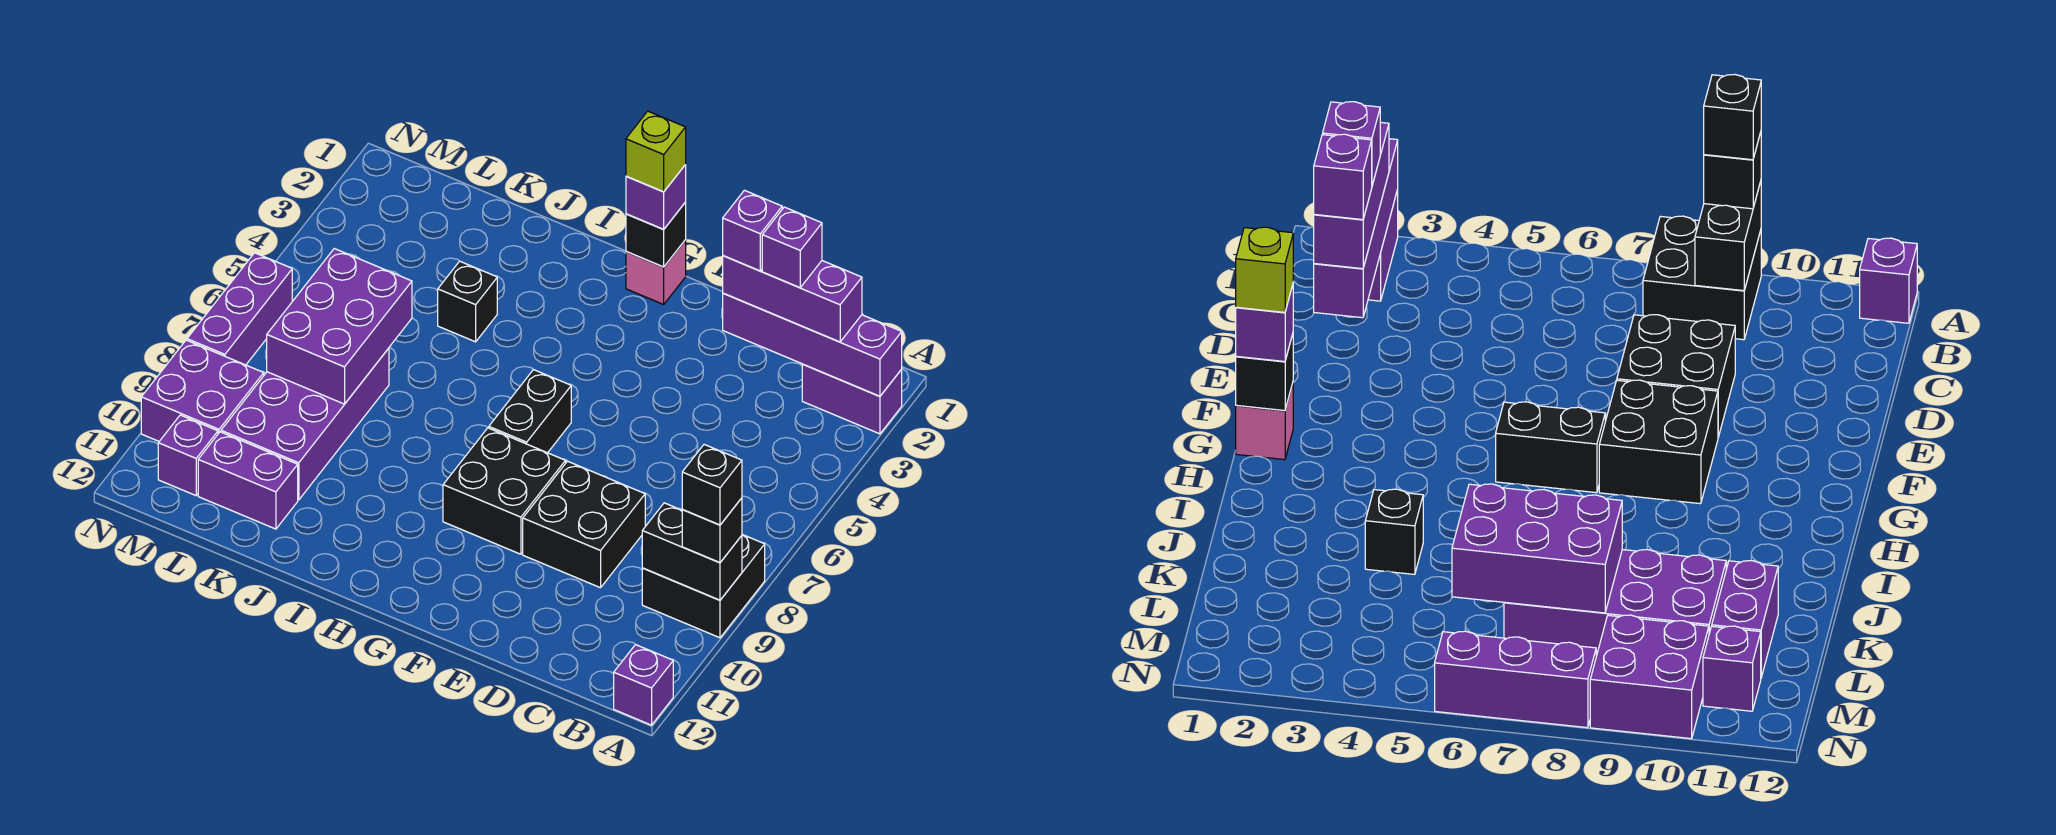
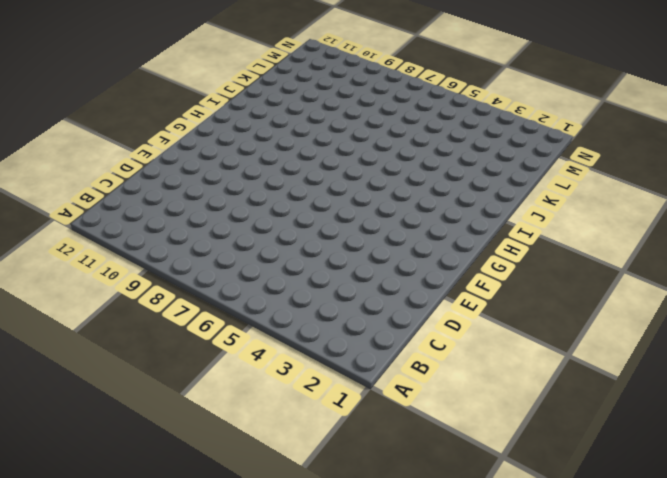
none -> purple 1x2 brick [802,364,902,434]
none -> black 2x2 brick [642,535,765,638]
none -> purple 1x1 brick [614,645,673,725]

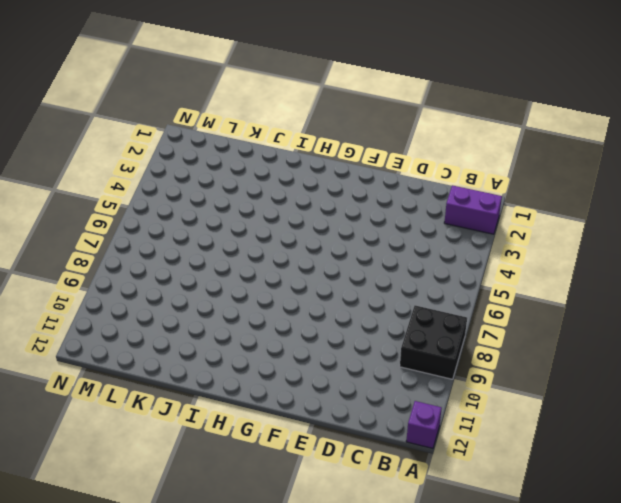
none -> black 2x2 brick [523,461,645,588]
none -> black 2x2 brick [443,428,566,554]
none -> pink 1x1 brick [626,240,686,304]

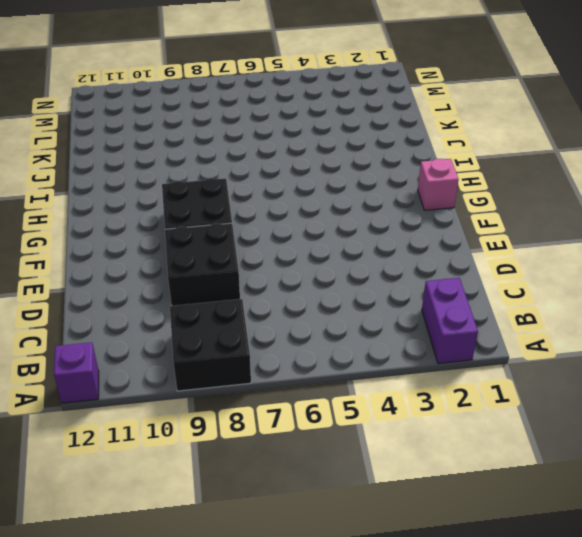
none -> black 1x2 brick [489,370,571,453]
none -> black 1x1 brick [438,261,497,342]
none -> purple 2x4 brick [221,348,389,500]

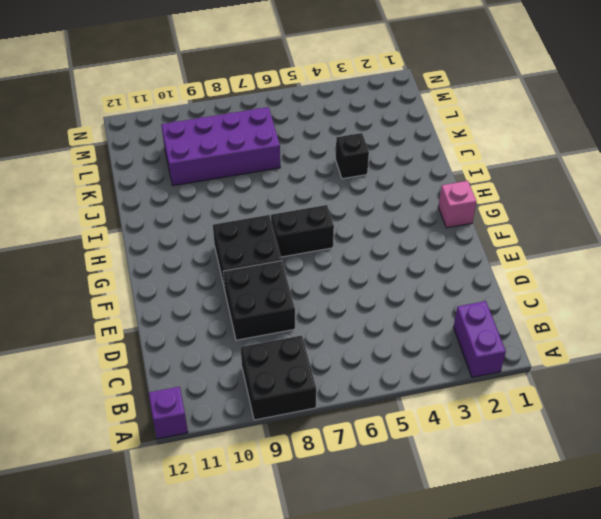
none -> purple 1x2 brick [198,432,298,529]
none -> purple 2x2 brick [141,340,264,441]
none -> purple 1x1 brick [158,415,218,496]

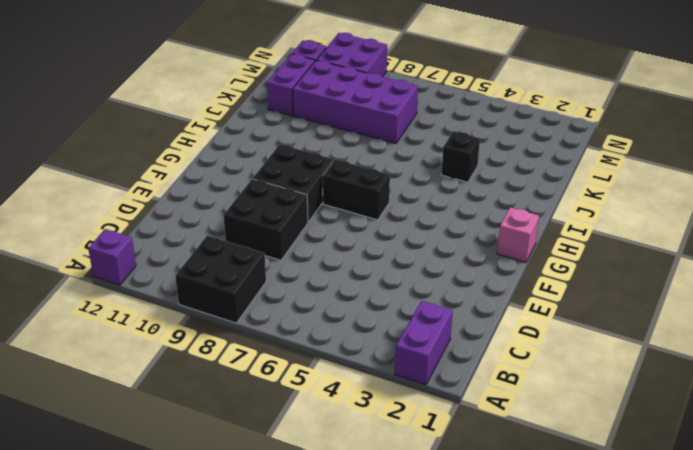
none -> purple 1x3 brick [187,253,292,365]
none -> purple 1x4 brick [723,293,902,396]
none -> black 1x2 brick [642,503,742,600]

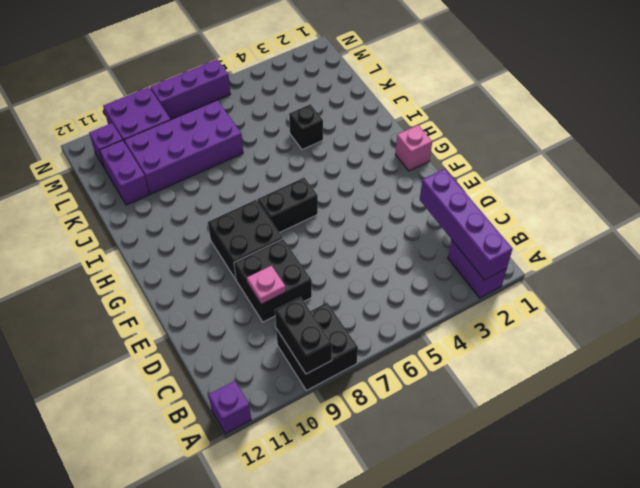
pink 1x1 plate [247,266,286,304] -> none
none -> black 1x1 brick [626,202,686,267]
none -> purple 2x3 brick [267,249,412,404]
none -> black 1x1 brick [682,498,742,562]

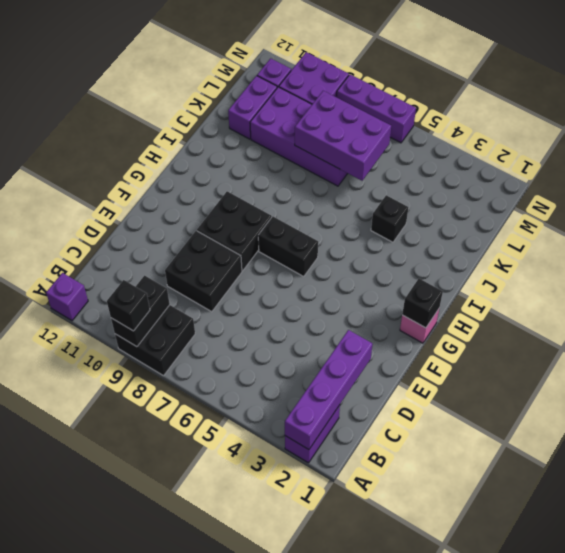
none -> purple 1x3 brick [723,256,862,342]
none -> purple 1x1 brick [626,165,686,229]
none -> black 1x1 brick [682,445,742,525]

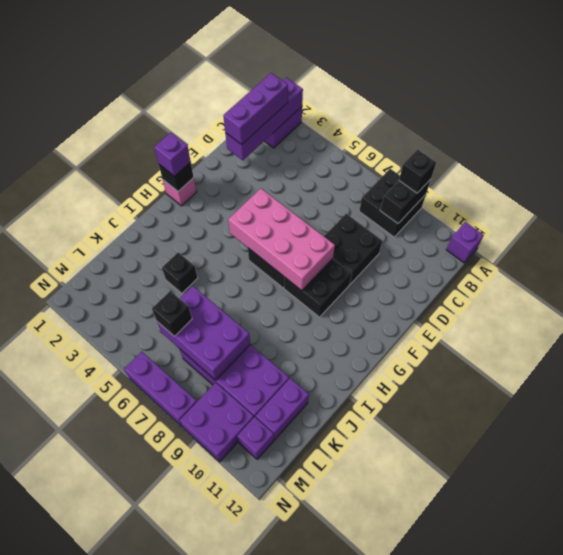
pink 2x4 brick [228,189,335,291] -> none
black 1x1 brick [152,291,192,336] -> black 1x1 brick moved to [682,445,742,525]
none -> purple 1x1 brick [762,207,822,287]
none -> purple 1x1 brick [723,190,782,271]
none -> lime 1x1 brick [626,111,686,192]

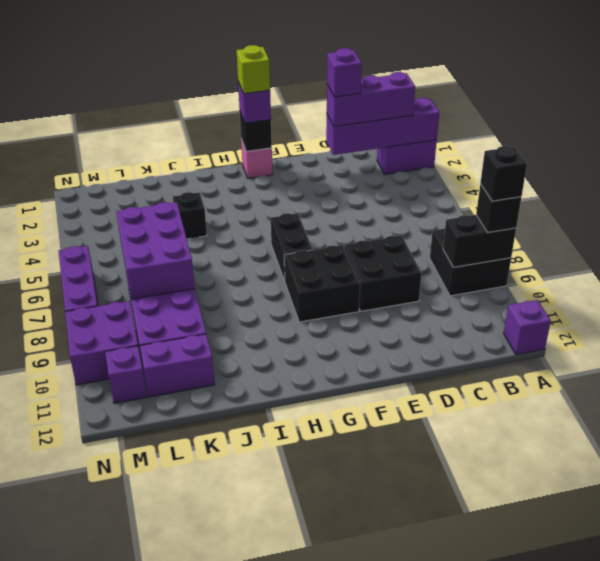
none -> purple 1x1 brick [762,207,822,287]

